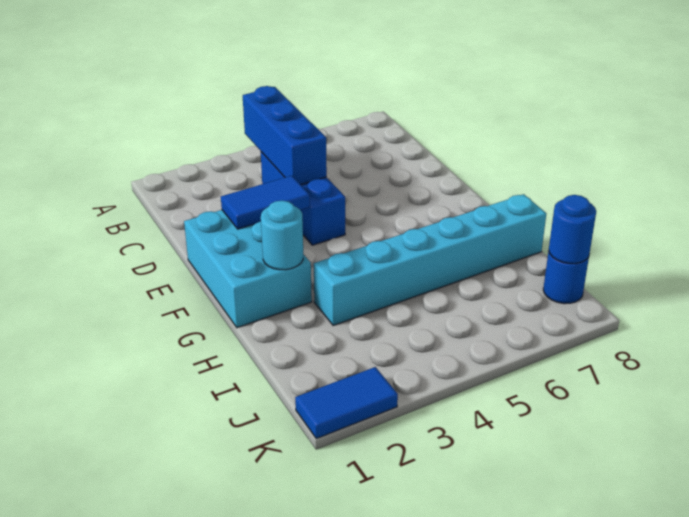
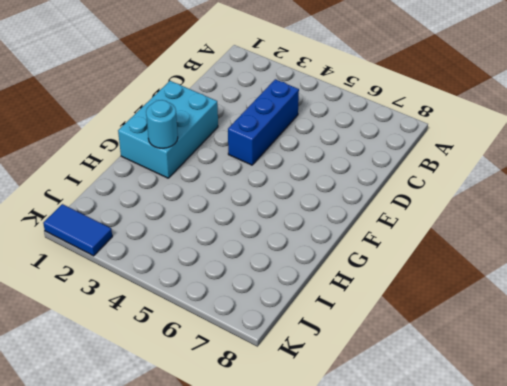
none -> cyan 1x6 brick [314,194,546,325]
none -> blue 1x1 round brick [543,251,589,304]

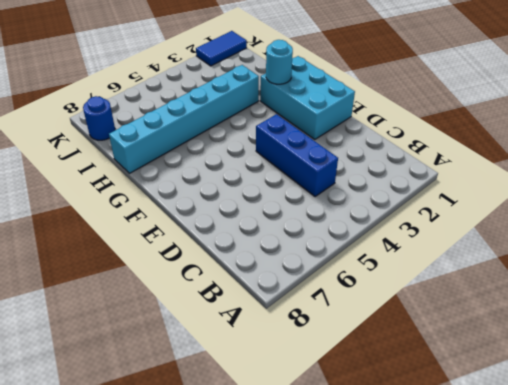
none -> blue 1x3 brick [243,86,327,185]
none -> blue 1x2 tile [221,176,310,229]

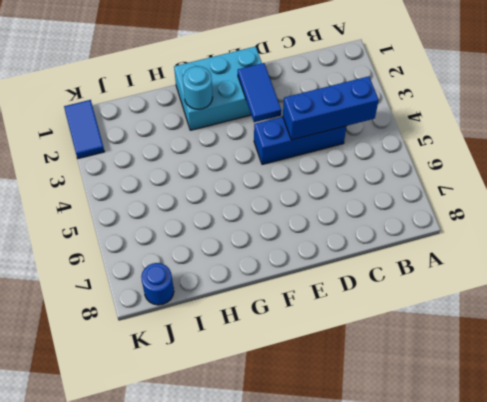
none -> cyan 1x6 brick [314,194,546,325]
none -> blue 1x1 round brick [549,195,596,264]

